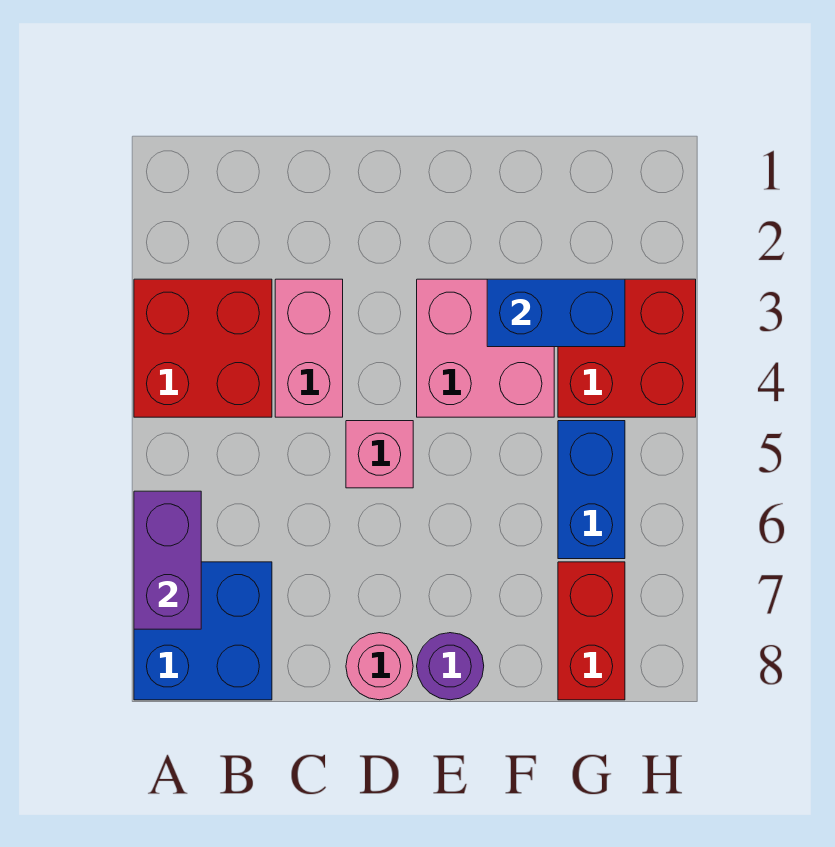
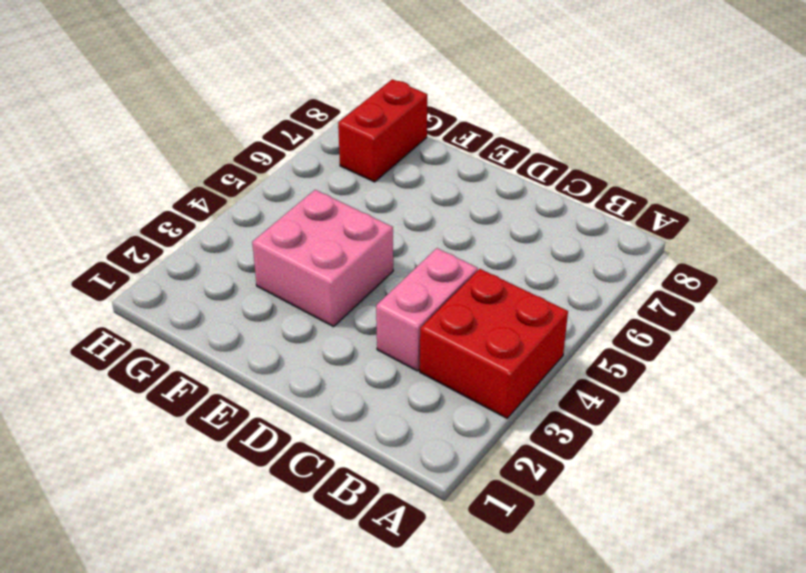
none -> blue 2x2 brick [134,562,272,700]
none -> pink 1x1 brick [346,421,413,488]
none -> pink 1x1 round brick [346,633,413,700]

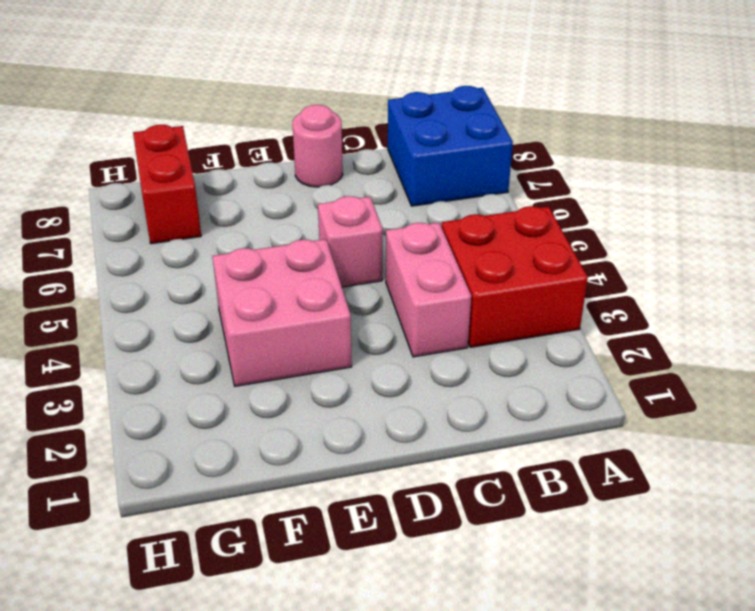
none -> purple 1x1 round brick [417,633,484,700]
none -> red 2x2 brick [558,279,696,417]
none -> blue 1x2 brick [558,421,625,559]

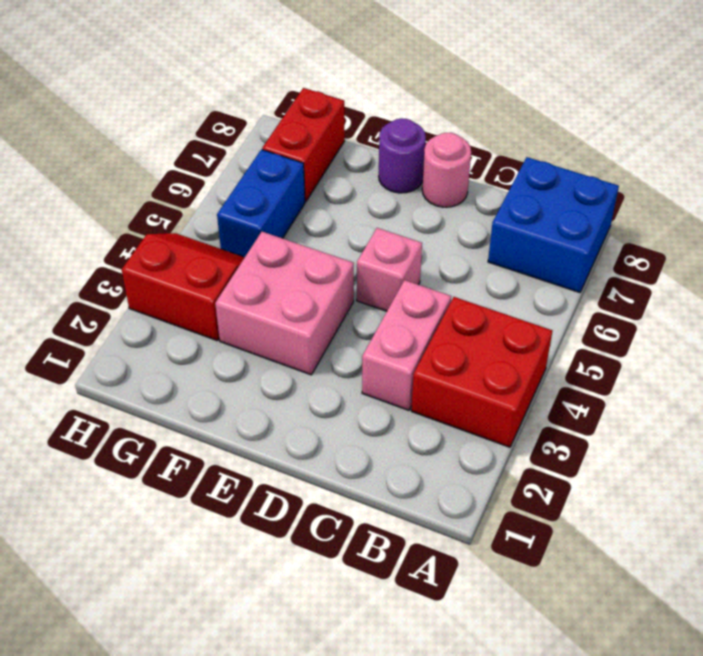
red 2x2 slope [122,233,245,341] -> red 2x2 brick [558,279,696,417]
none -> purple 1x2 brick [134,491,201,629]
none -> blue 1x2 brick [487,279,625,347]

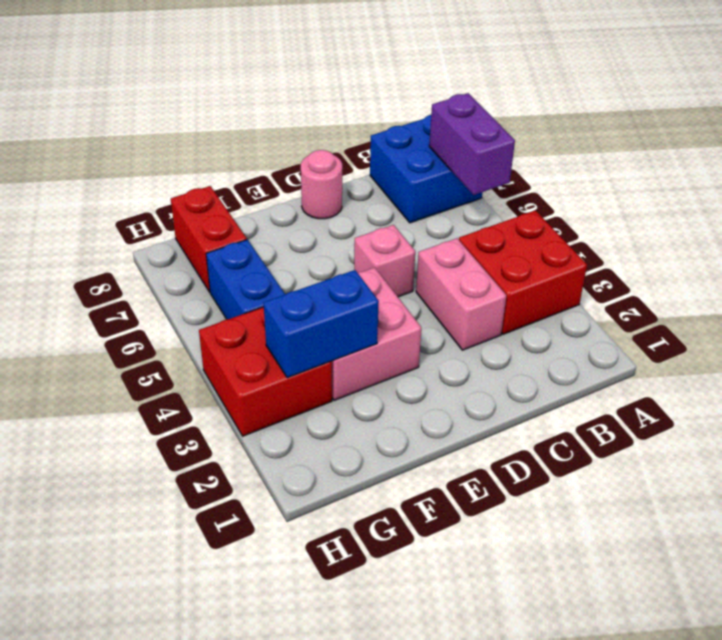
none -> purple 1x1 round brick [417,633,484,700]

